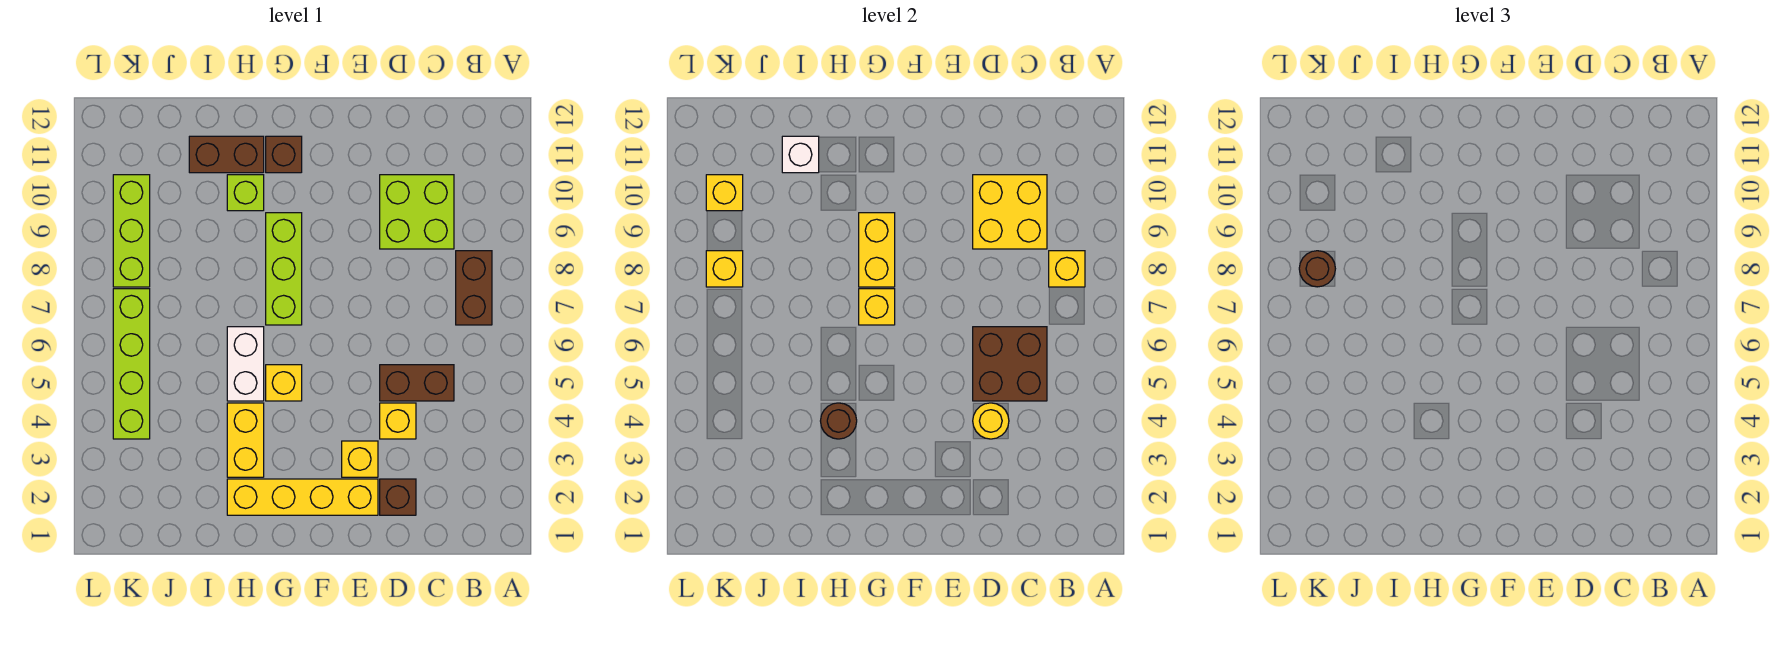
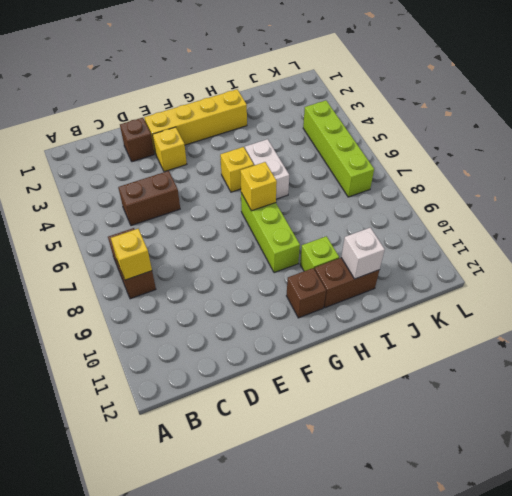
none -> lime 2x2 brick [380,175,454,249]
none -> yellow 1x1 brick [380,403,416,439]
none -> yellow 1x2 brick [227,403,264,477]

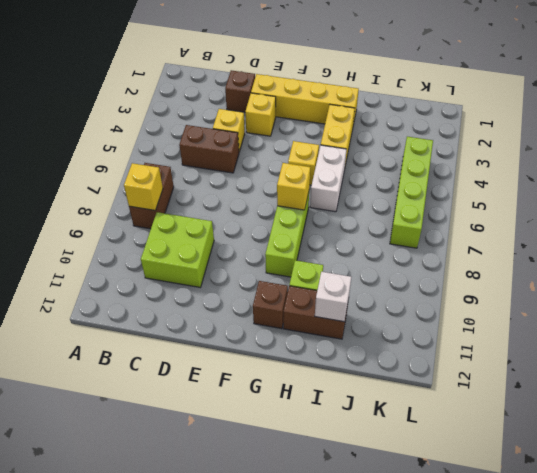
none -> lime 1x3 brick [113,175,150,287]
none -> brown 2x2 brick [973,327,1047,401]
none -> yellow 2x2 brick [973,175,1047,249]

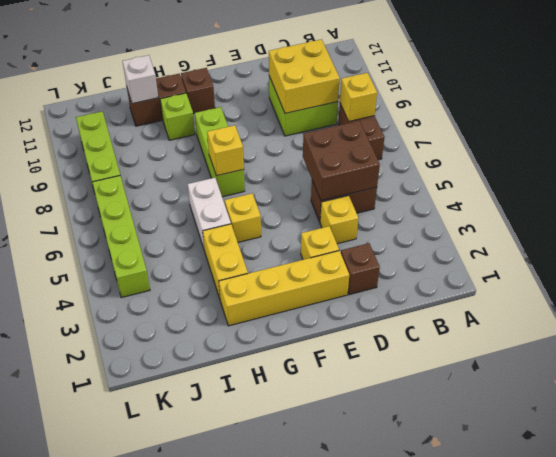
none -> yellow 1x1 round brick [973,403,1009,439]
none -> yellow 1x2 brick [859,213,895,287]
none -> brown 1x1 round brick [821,403,857,439]

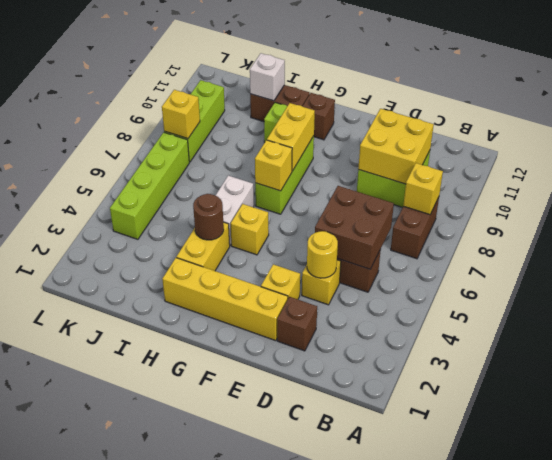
none -> yellow 1x1 brick [706,175,743,211]
none -> brown 1x1 round brick [1299,251,1335,287]

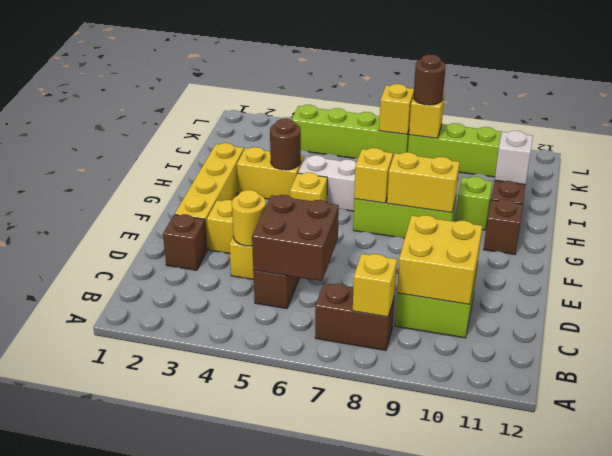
yellow 1x1 brick [379,84,414,134] -> yellow 1x1 brick moved to [706,175,743,211]

